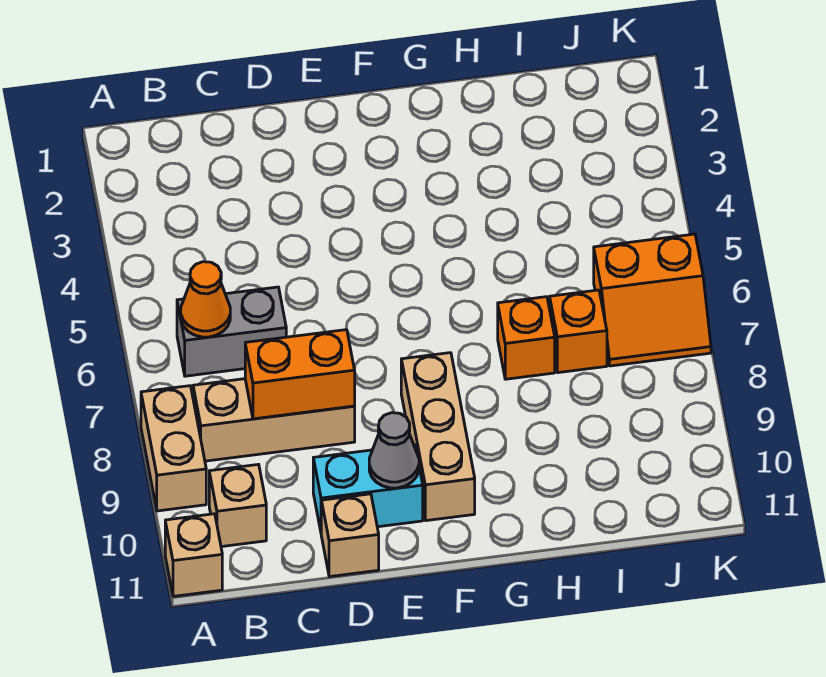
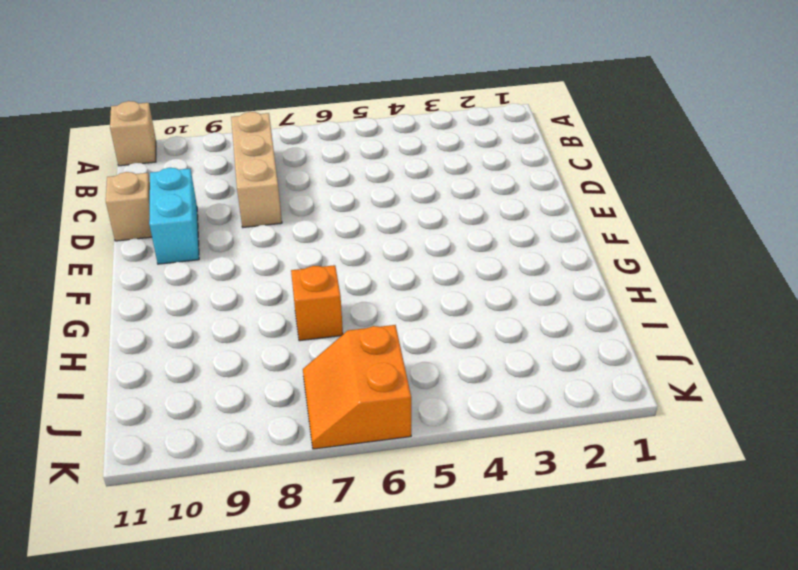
none -> tan 1x2 brick [141,386,206,511]
none -> grey 1x2 brick [177,287,286,376]
none -> tan 1x1 brick [209,464,266,547]

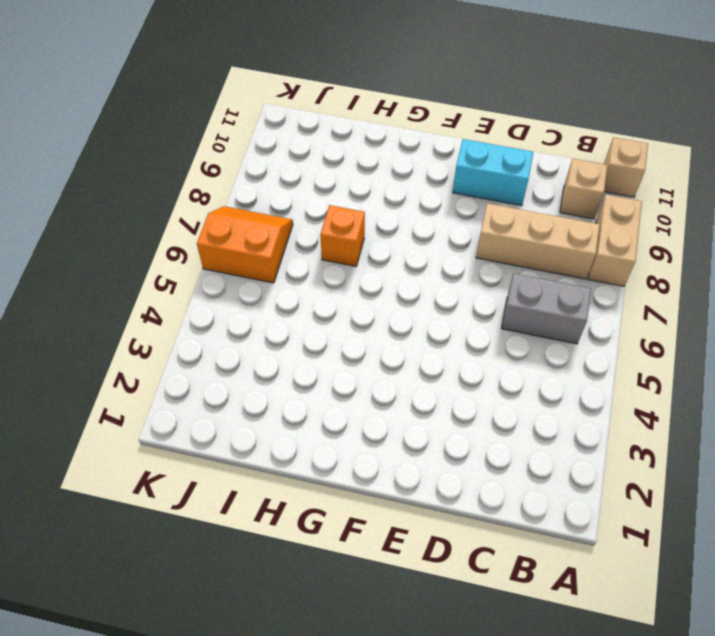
none -> tan 1x1 brick [321,494,379,577]
none -> tan 1x3 brick [401,353,475,521]
none -> orange 1x1 brick [550,290,607,373]

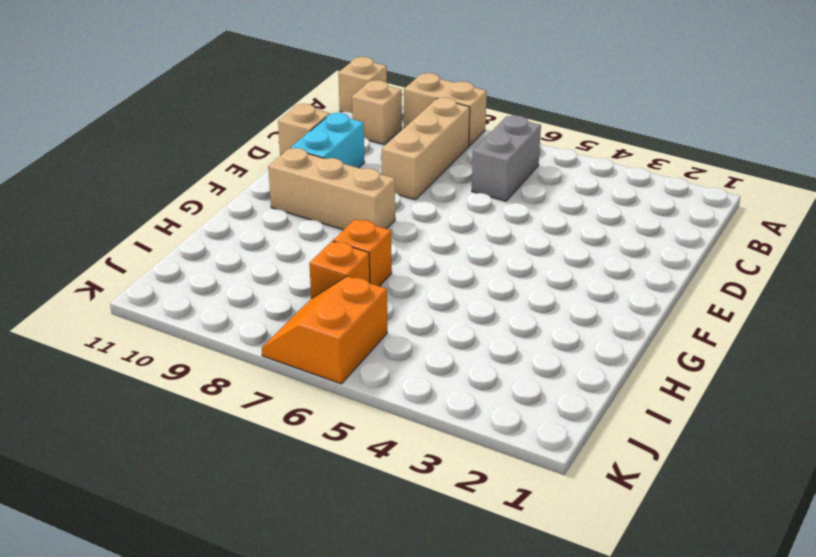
none -> orange 1x1 cone [181,262,230,337]
none -> orange 1x2 brick [245,330,355,419]
none -> grey 1x1 cone [369,412,419,488]

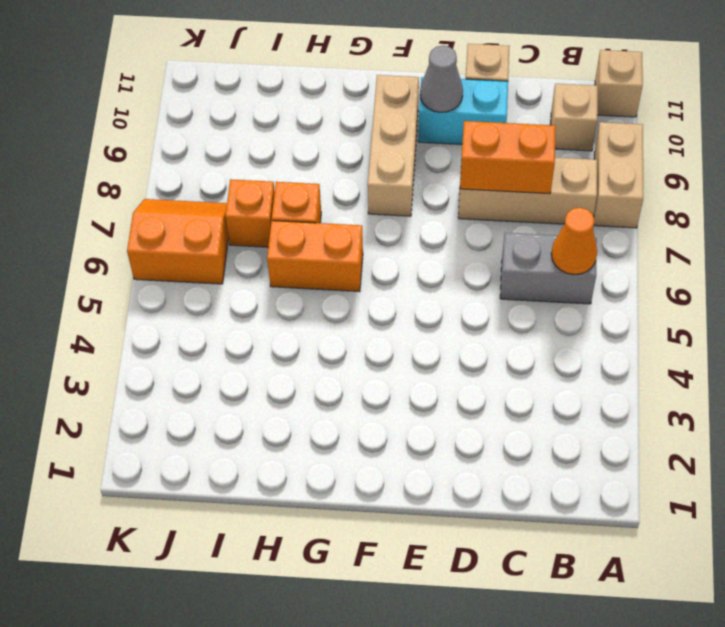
orange 1x2 brick [267,221,363,292] -> none

